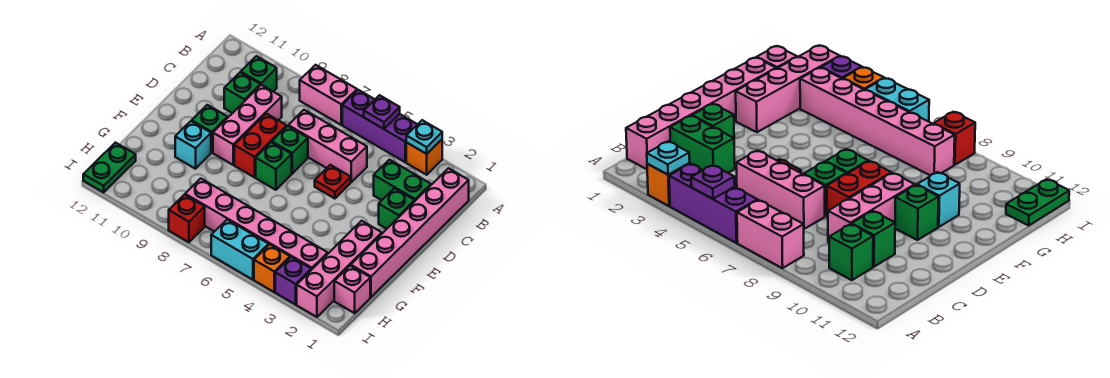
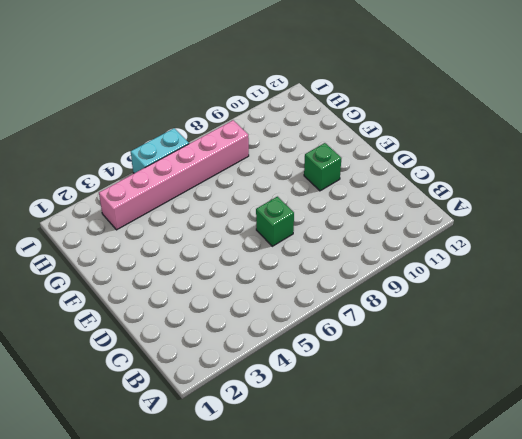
none -> orange 1x1 brick [406,140,442,175]
none -> purple 1x3 brick [342,90,418,162]
none -> pink 1x2 brick [300,65,357,125]

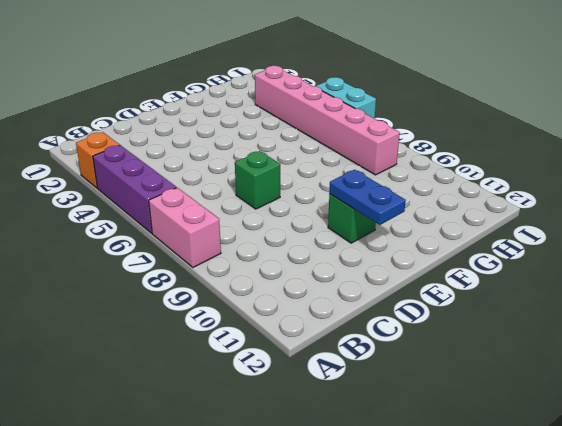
blue 1x2 plate [329,170,406,225] -> none
none -> pink 1x6 brick [351,168,469,297]
none -> green 1x1 brick [241,56,277,92]
none -> green 1x2 brick [374,160,431,201]

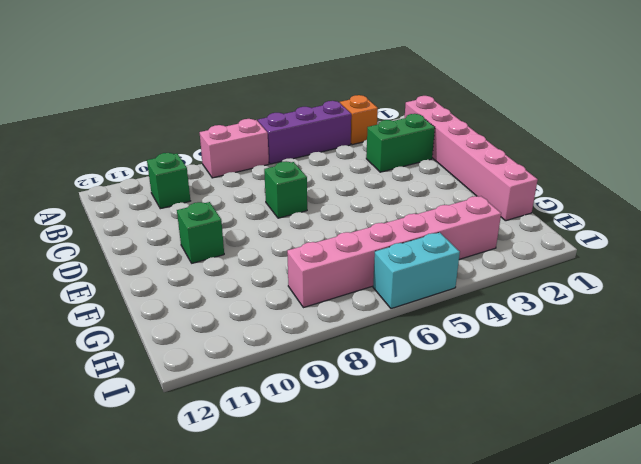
none -> pink 1x3 brick [288,110,367,182]
none -> pink 1x3 brick [213,85,282,165]
none -> green 1x1 brick [224,72,260,113]

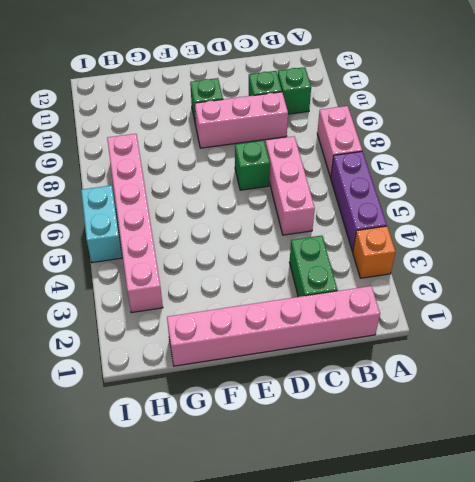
none -> green 1x1 brick [379,188,415,229]
none -> red 1x1 plate [315,165,351,199]
none -> red 1x2 brick [234,114,287,177]

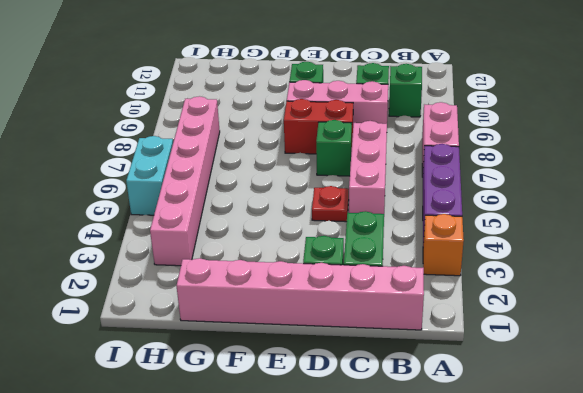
none -> green 1x1 brick [256,142,292,190]
none -> pink 1x4 brick [297,221,382,317]
none -> cyan 1x1 brick [175,121,211,169]

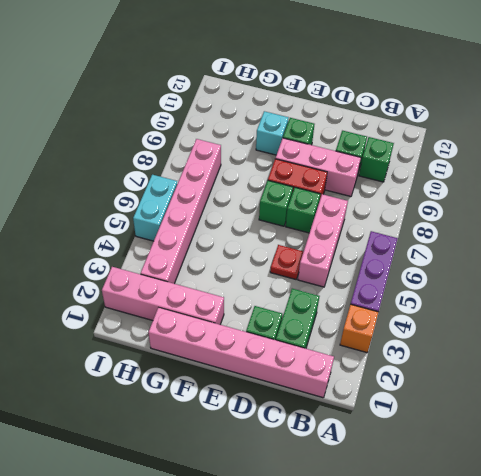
none -> pink 1x2 brick [300,65,357,125]
none -> pink 1x1 brick [334,266,370,313]
none -> green 1x2 plate [83,143,136,192]

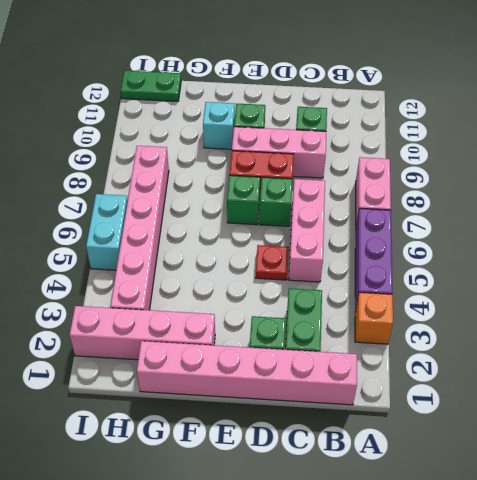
none -> green 1x1 brick [241,56,277,92]
none -> pink 1x1 brick [334,266,370,313]
none -> purple 1x1 brick [275,257,311,305]

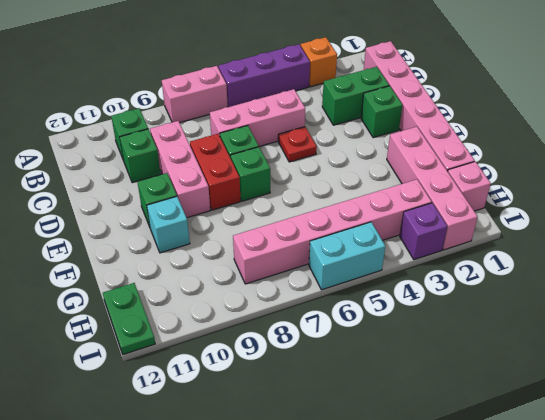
none -> orange 1x1 brick [254,244,290,292]
none -> red 1x1 brick [169,195,205,242]
none -> cyan 1x1 plate [406,120,442,154]

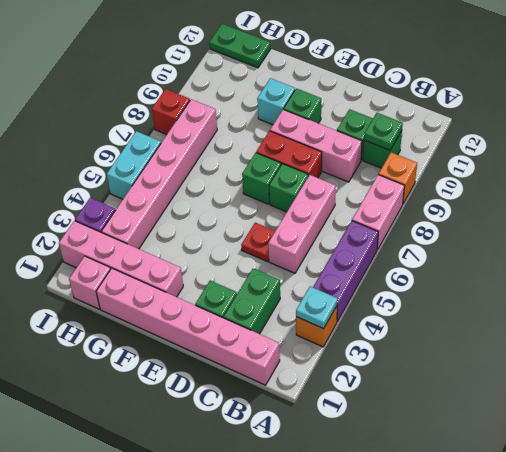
orange 1x1 brick [379,152,417,204] -> orange 1x1 brick moved to [254,244,290,292]
green 1x1 plate [364,113,403,150] -> none
none -> purple 1x1 plate [364,95,400,129]

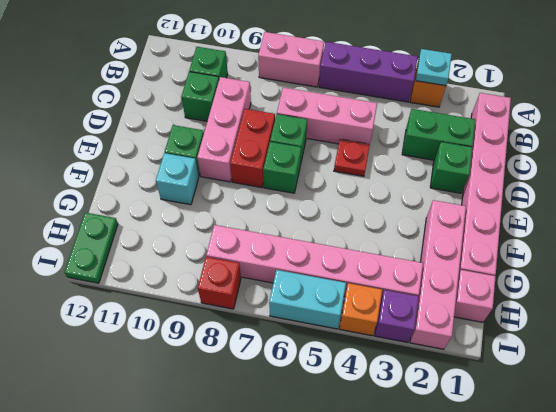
none -> purple 1x1 plate [364,95,400,129]

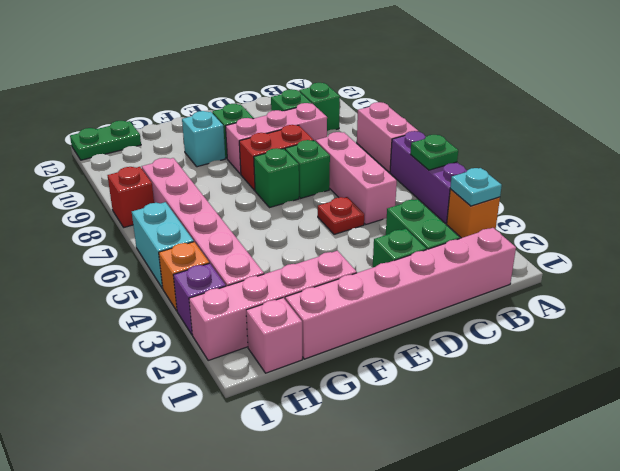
green 1x1 plate [410,135,458,170] -> purple 1x1 plate [364,95,400,129]

